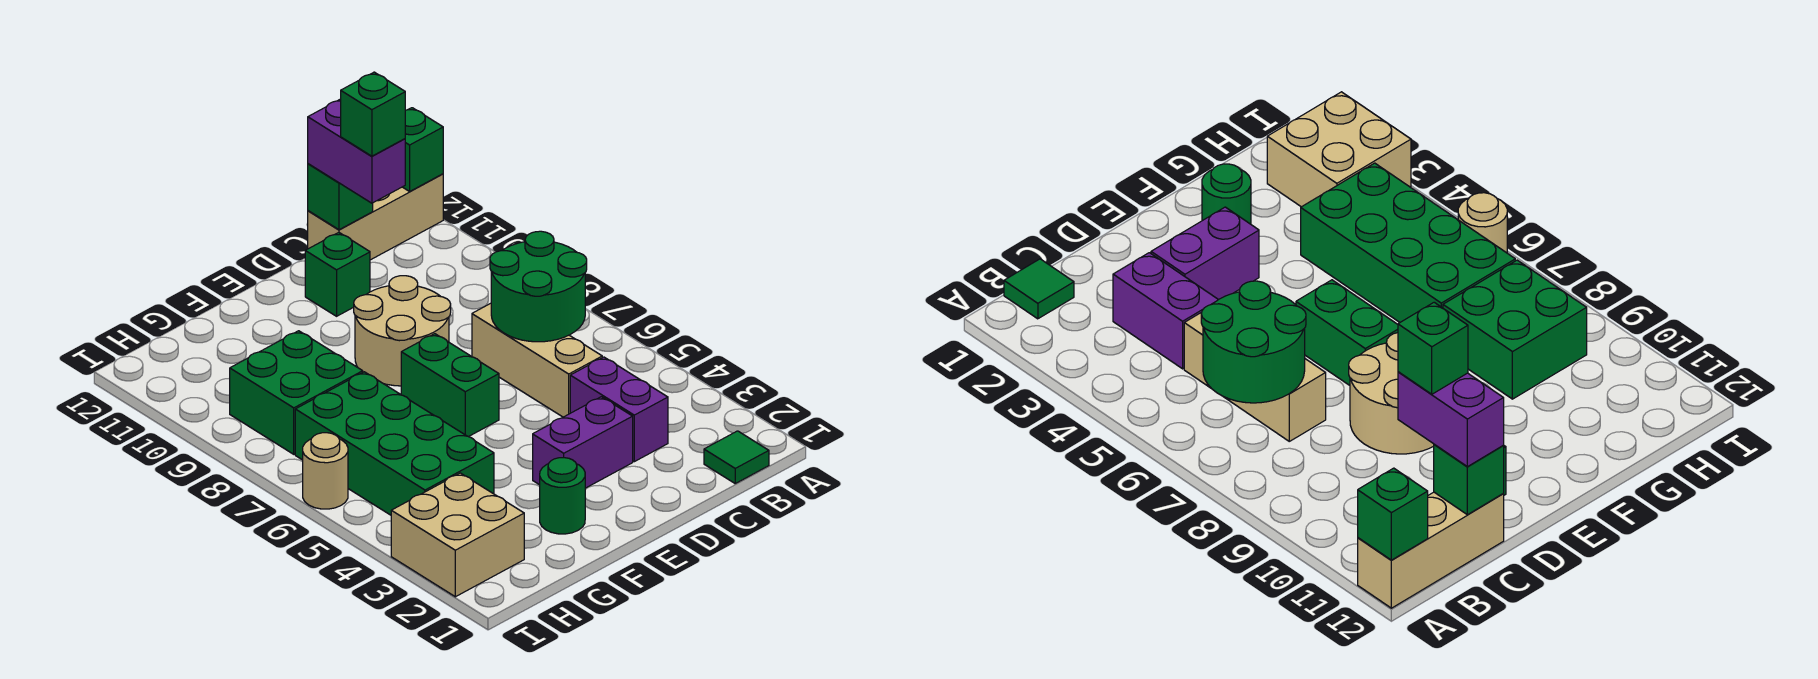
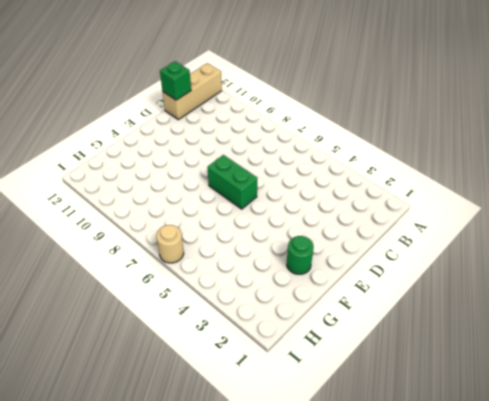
none -> green 1x1 tile [704,431,769,483]
none -> purple 1x2 brick [570,357,668,462]
none -> tan 1x3 brick [472,303,602,417]

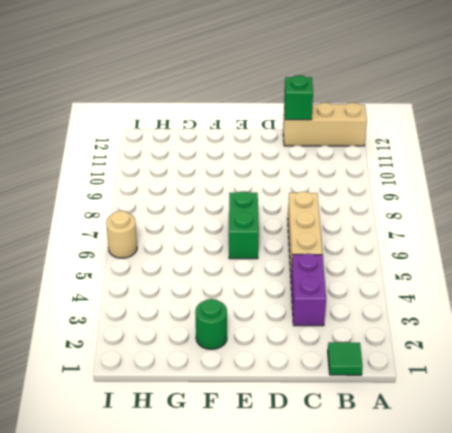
none -> purple 1x2 brick [533,397,633,488]
none -> tan 2x2 round brick [354,276,451,386]
none -> green 1x1 brick [305,233,370,316]

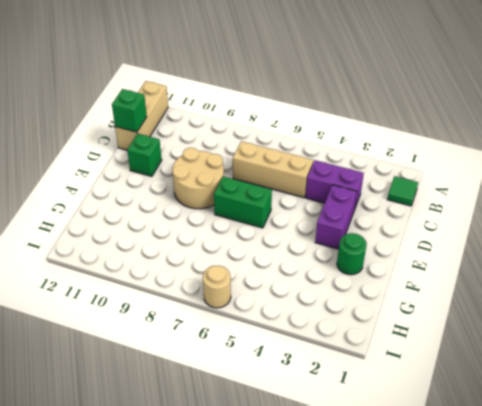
none -> green 2x4 brick [295,372,494,515]
none -> green 2x2 brick [230,331,363,454]
none -> tan 2x2 brick [391,473,524,597]

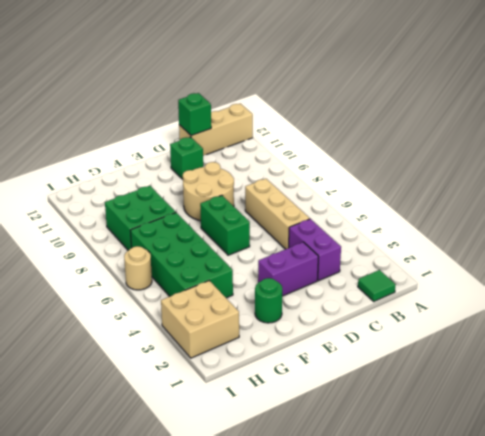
none -> green 1x1 brick [403,108,443,191]
none -> green 2x2 round brick [490,231,587,342]
none -> purple 1x2 brick [308,99,405,203]

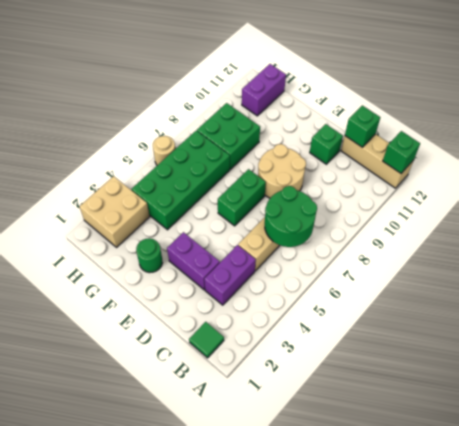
purple 1x2 brick [242,64,286,116] -> purple 1x2 brick moved to [308,99,405,203]
none -> green 1x1 brick [341,72,405,156]

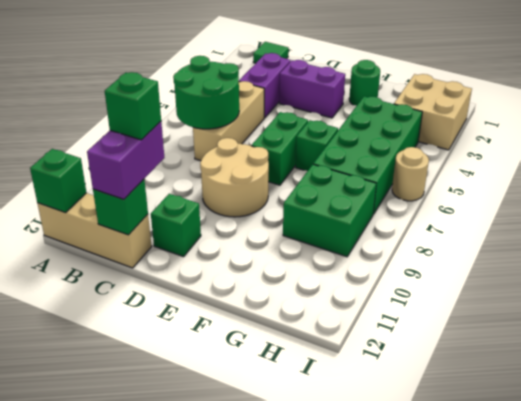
green 1x1 brick [296,120,338,171] -> none

